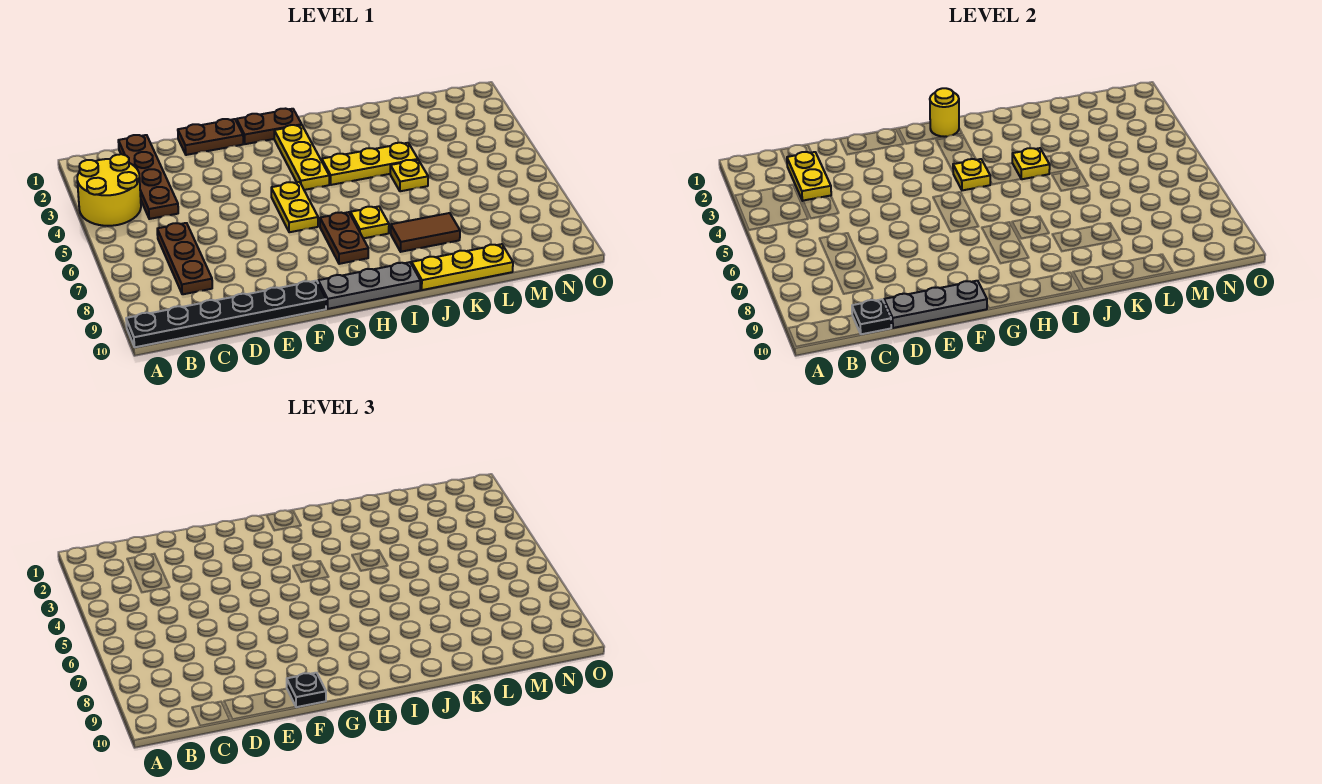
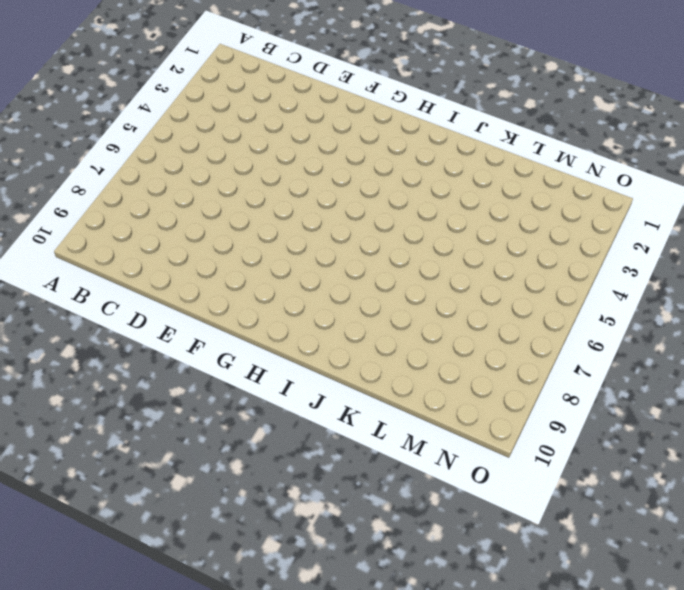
none -> yellow 2x2 round brick [77,154,141,226]
none -> black 1x6 plate [126,281,326,347]
none -> brown 1x4 plate [118,135,178,219]

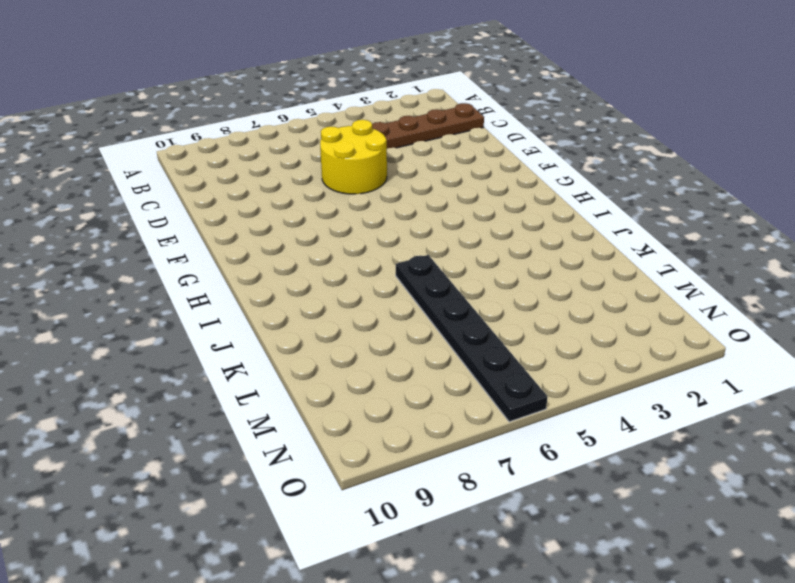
yellow 2x2 round brick [320,120,387,194] -> yellow 2x2 round brick moved to [77,154,141,226]
black 1x6 plate [396,255,547,422] -> black 1x6 plate moved to [126,281,326,347]
none -> brown 1x3 plate [157,223,212,294]
none -> brown 1x2 plate [178,119,243,155]
none -> brown 1x2 plate [237,109,302,144]

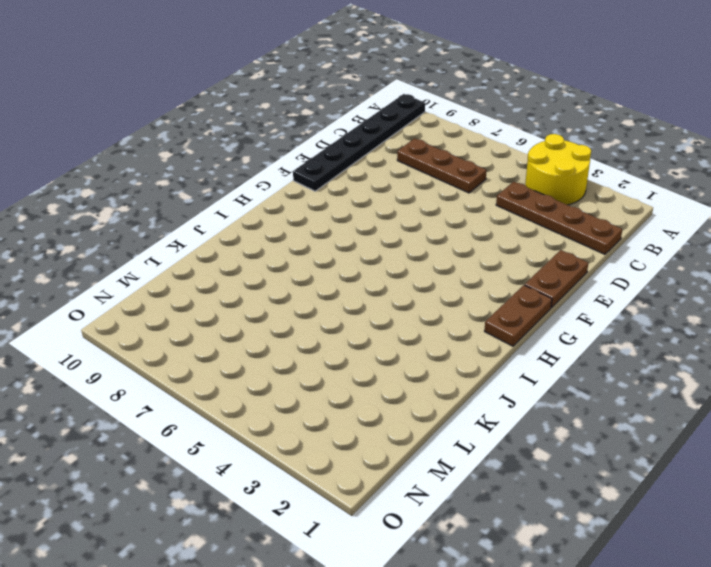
none -> yellow 1x2 plate [271,182,318,232]
none -> grey 1x3 plate [318,262,420,309]
none -> yellow 1x3 plate [274,125,329,190]

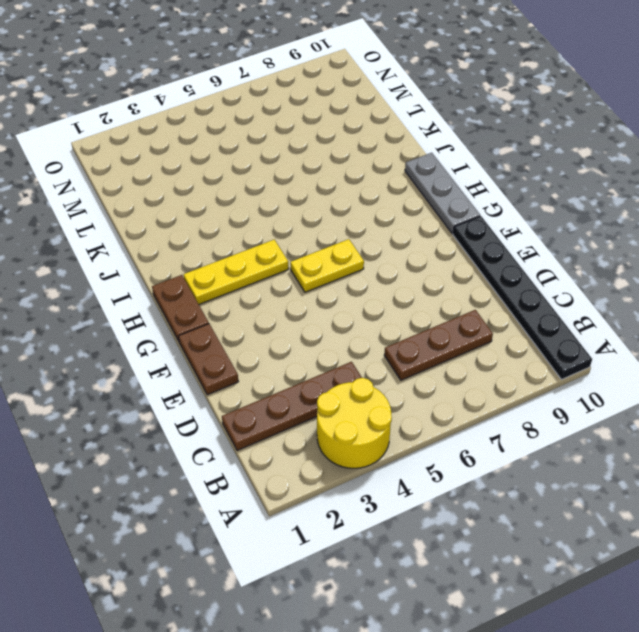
none -> brown 1x2 plate [320,212,368,264]
none -> yellow 1x3 plate [322,143,418,185]
none -> yellow 1x1 plate [350,206,389,238]

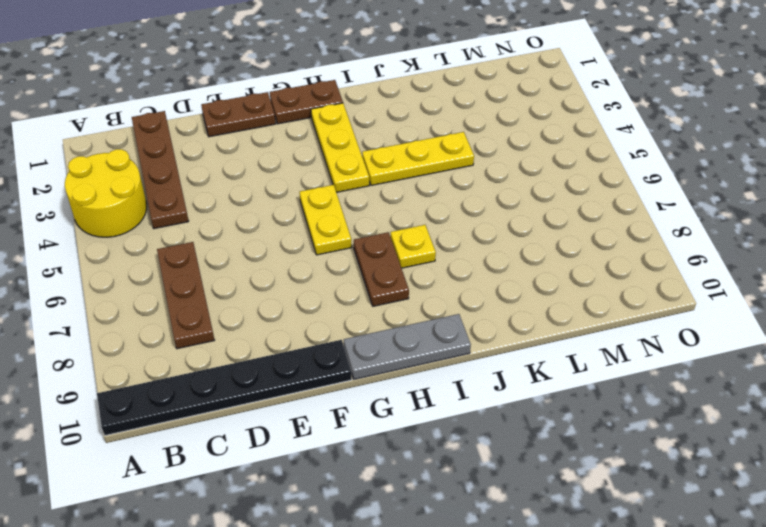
none -> brown 1x2 tile [391,213,460,252]
none -> yellow 1x3 plate [412,244,513,290]
none -> yellow 1x1 plate [390,160,428,191]

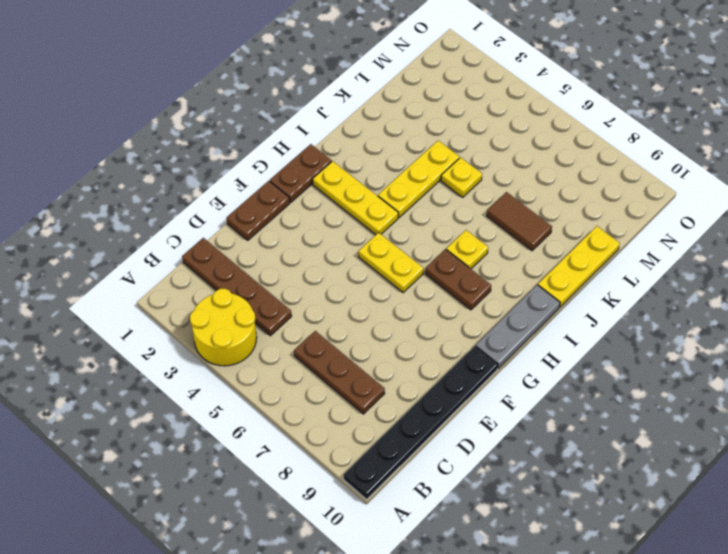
brown 1x2 tile [487,192,552,251] -> brown 1x2 tile turned to [391,213,460,252]
none -> yellow 1x2 plate [787,152,831,201]
none -> black 1x1 plate [852,299,891,334]
none -> grey 1x3 plate [884,281,987,328]

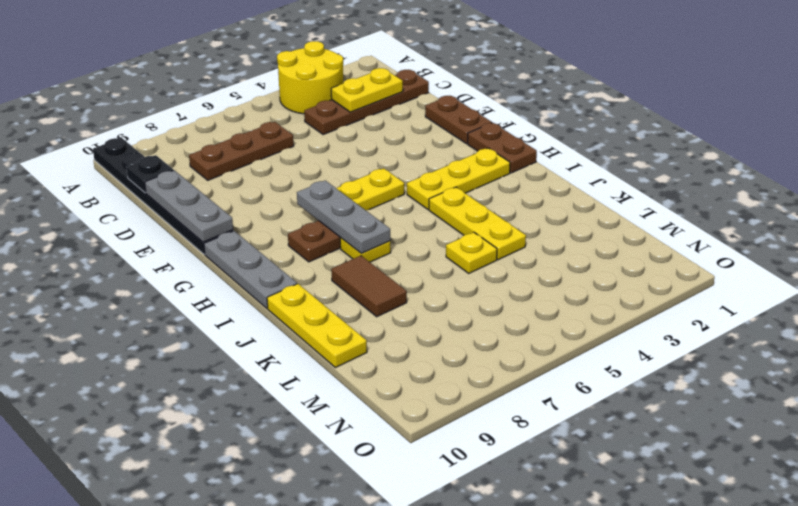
grey 1x3 plate [297,180,390,254] -> none
none -> yellow 1x1 round brick [930,88,959,137]
none -> yellow 1x1 plate [953,159,990,190]
none -> yellow 1x1 plate [1012,148,1050,179]

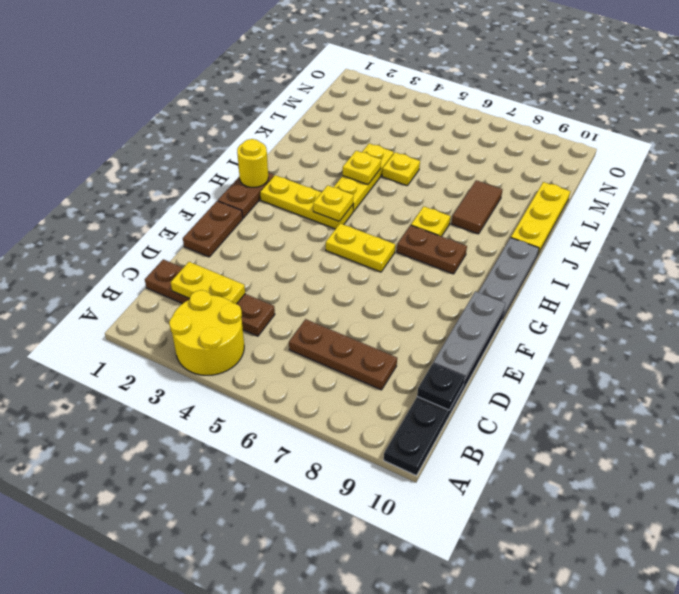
none -> black 1x1 plate [287,673,326,707]

